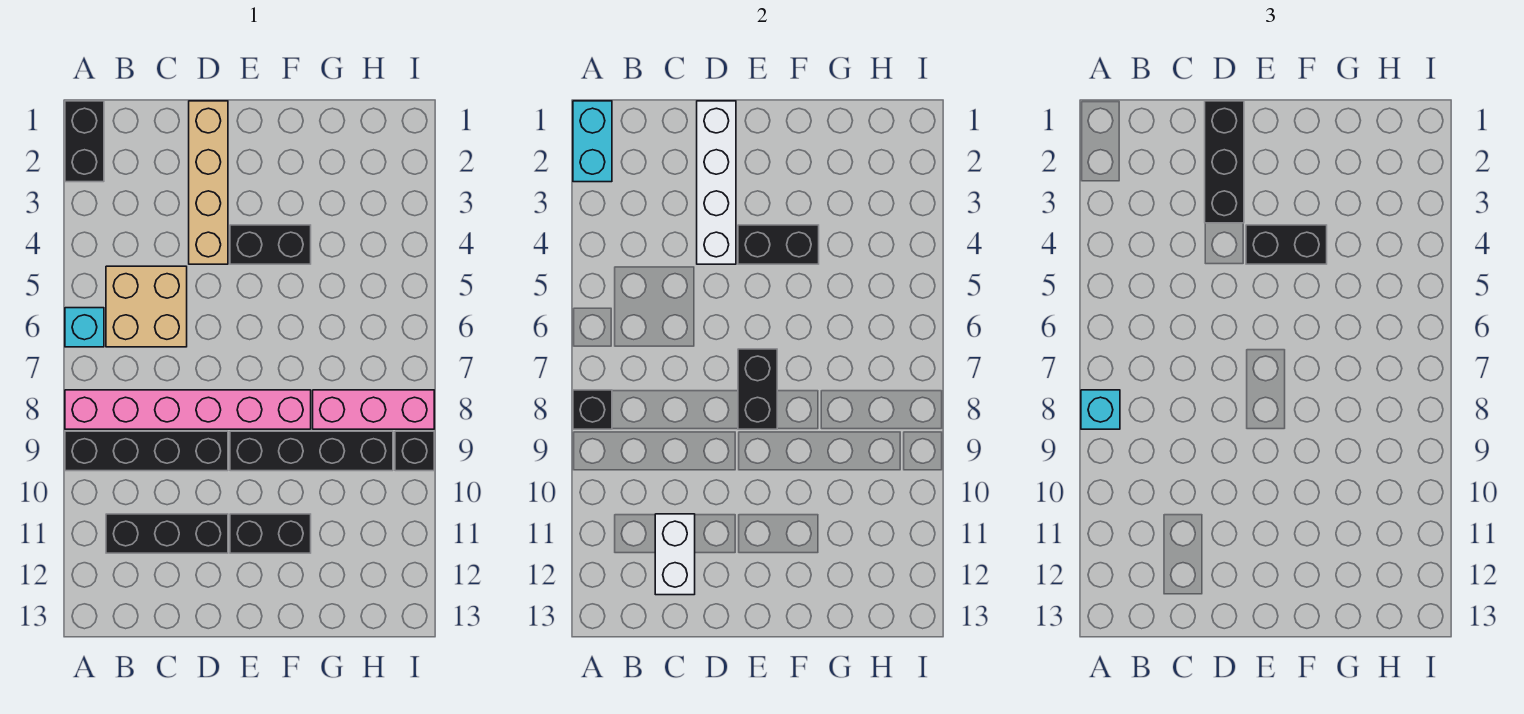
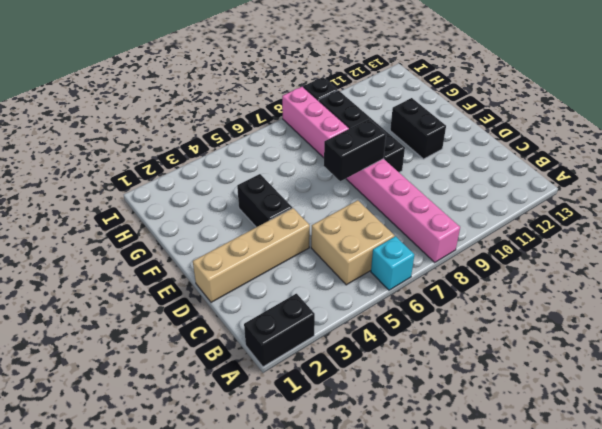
none -> black 1x4 brick [65,431,228,471]
none -> black 1x3 brick [106,514,228,553]
none -> cyan 1x2 brick [573,101,612,182]

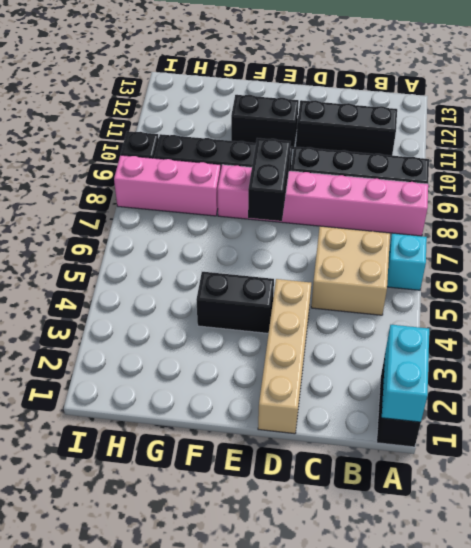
none -> black 1x1 brick [573,390,612,429]
none -> white 1x2 brick [655,514,695,595]
none -> white 1x4 brick [697,101,736,264]

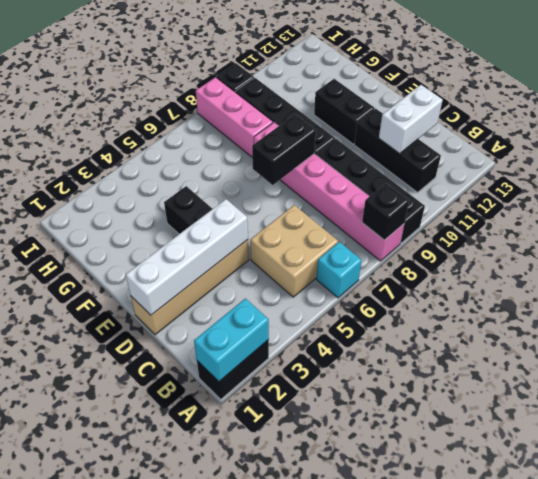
none -> black 1x2 brick [738,225,819,264]
none -> cyan 1x1 brick [1081,390,1120,429]
none -> black 1x3 brick [1205,101,1244,223]

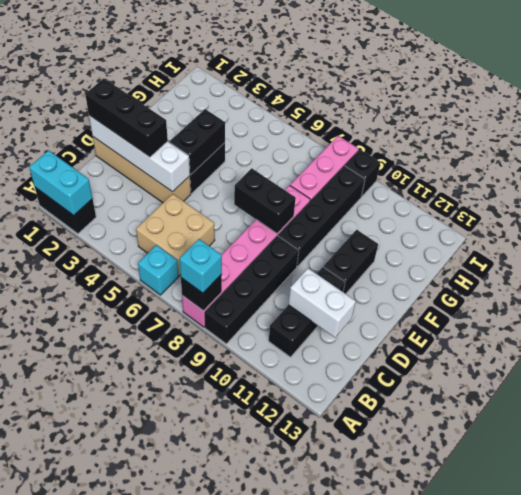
none -> black 1x2 brick [1246,225,1327,264]

